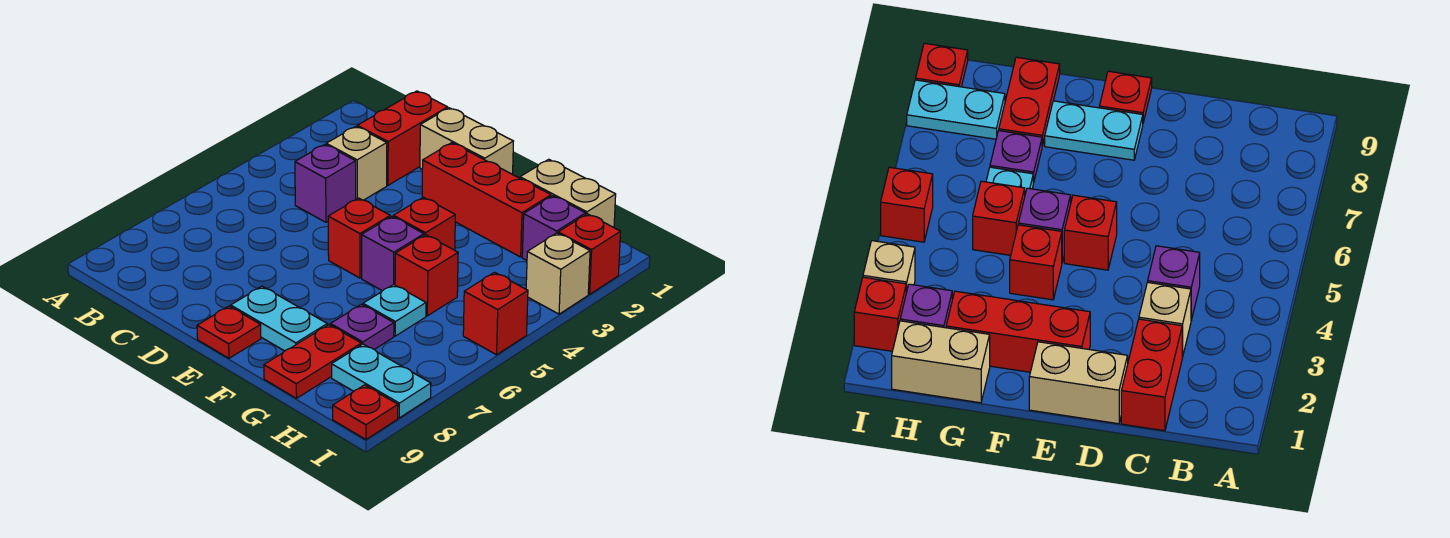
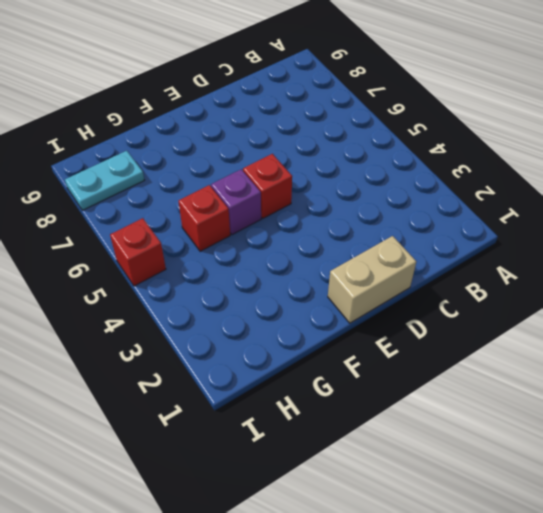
none -> red 1x2 brick [357,91,448,185]
none -> tan 1x1 brick [326,126,387,200]
none -> purple 1x1 brick [295,144,356,222]

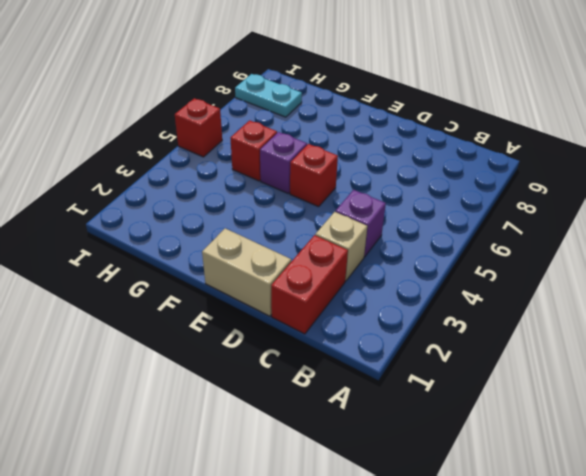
none -> red 1x3 brick [422,143,551,257]
none -> cyan 1x2 plate [231,286,327,351]
none -> red 1x1 plate [197,306,261,358]

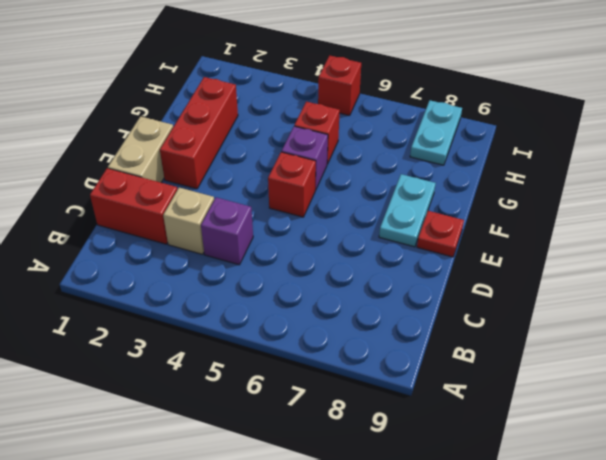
none -> red 1x1 brick [393,197,455,250]
none -> tan 1x2 brick [520,159,616,227]
none -> cyan 1x1 plate [363,284,426,336]

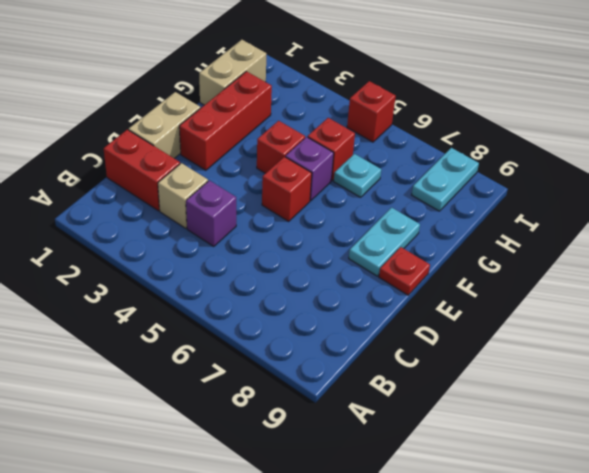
none -> purple 1x1 plate [330,304,394,349]
none -> red 1x2 plate [264,325,361,398]
none -> purple 1x1 brick [522,196,586,260]

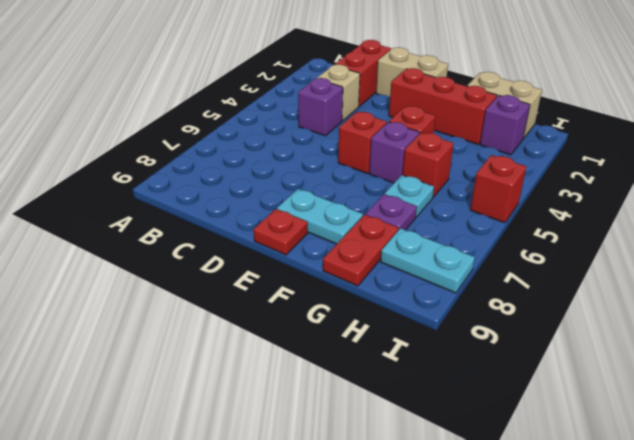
none -> red 1x1 brick [558,214,621,294]
none -> tan 1x1 brick [526,233,590,314]
none -> red 1x1 plate [333,385,398,439]

